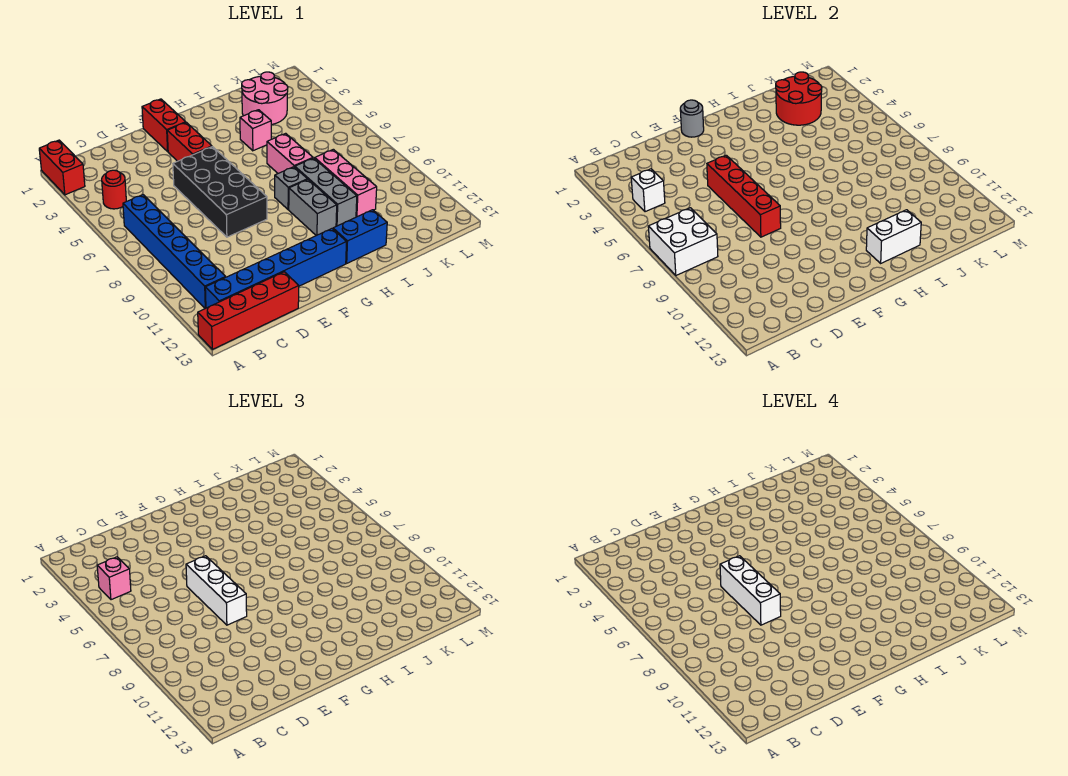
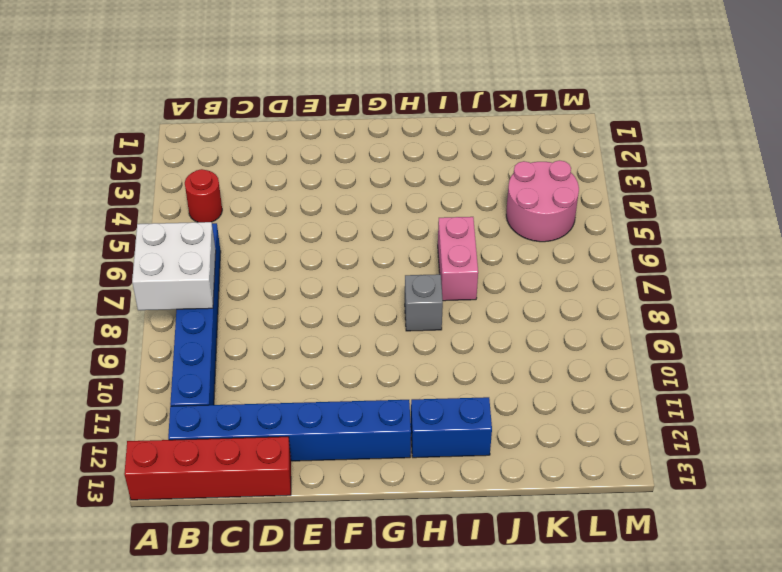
pink 2x2 round brick [506,161,579,242] -> pink 2x2 round brick moved to [242,72,288,125]
none -> red 1x2 brick [39,140,85,195]
none -> black 2x4 brick [173,147,267,237]
none -> red 1x2 brick [142,99,186,151]

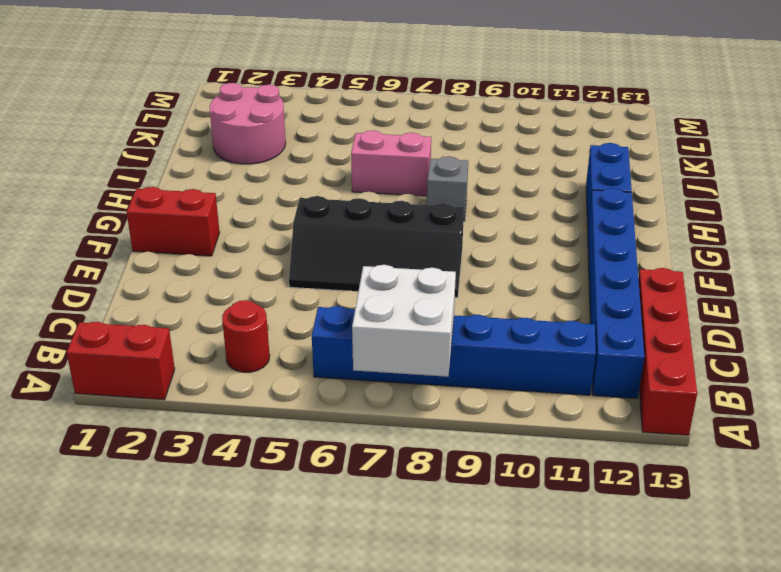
black 2x4 slope [289,196,464,298] -> black 2x4 brick [173,147,267,237]
none -> red 1x2 brick [167,122,212,161]
none -> grey 1x2 brick [289,180,337,236]
none -> pink 1x1 brick [240,110,271,151]

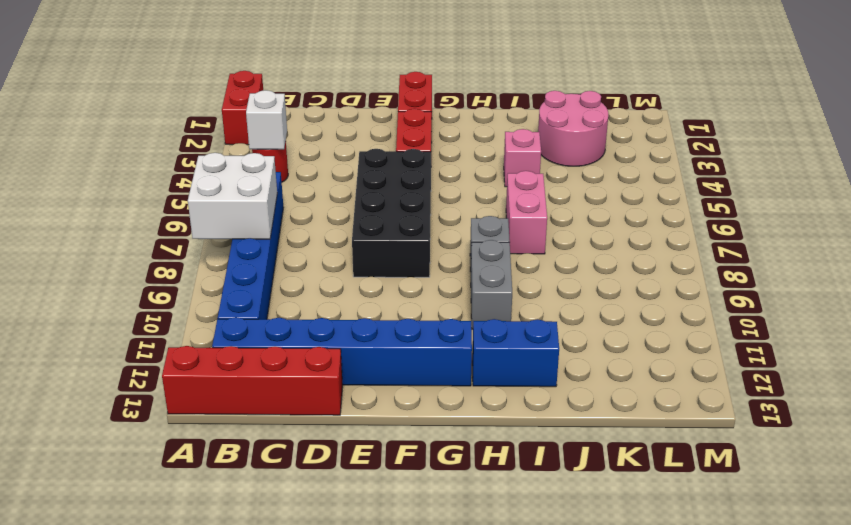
none -> grey 1x3 brick [295,158,357,226]
none -> pink 1x3 brick [315,149,377,217]
none -> red 1x4 brick [707,155,781,237]

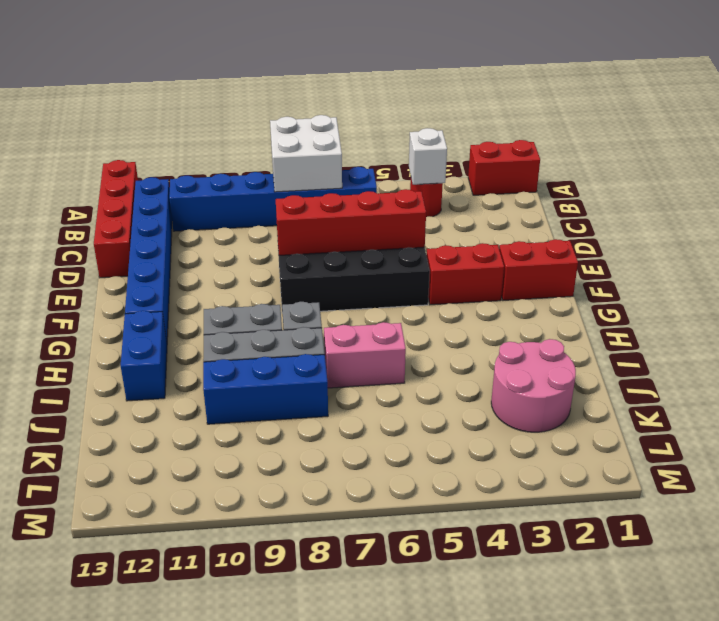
blue 1x3 brick [203,354,328,424] -> pink 1x3 brick [315,149,377,217]
none -> pink 1x1 brick [240,110,271,151]
none -> grey 1x1 round brick [680,100,704,137]
none -> white 1x2 brick [866,210,921,263]

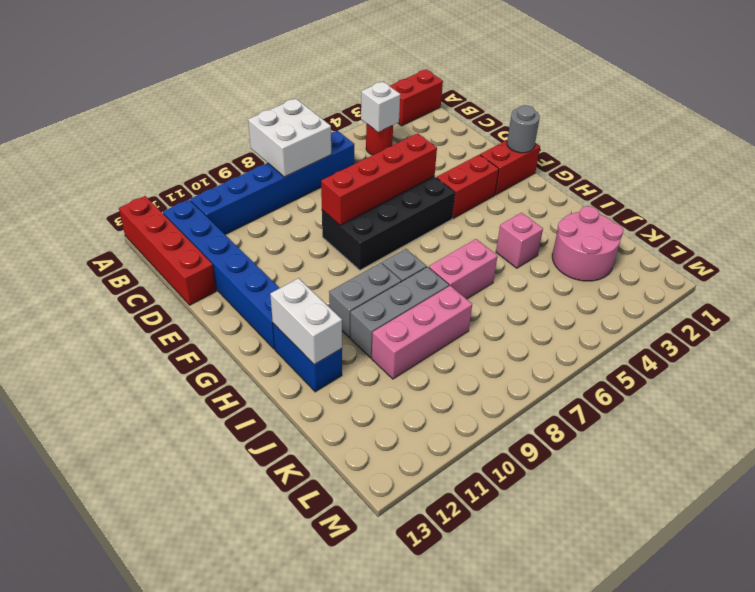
none -> red 2x2 round brick [776,72,822,125]
none -> pink 1x1 brick [97,557,131,600]
none -> white 1x3 brick [186,556,247,625]

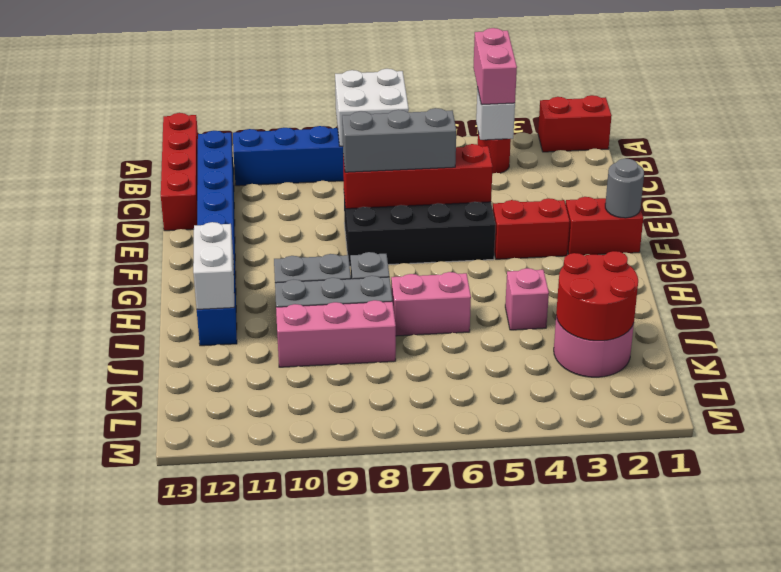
pink 1x2 brick [473,28,517,105] -> pink 1x1 brick [97,557,131,600]
grey 1x3 brick [342,108,456,172] -> white 1x3 brick [186,556,247,625]
none -> white 1x3 brick [720,556,781,625]

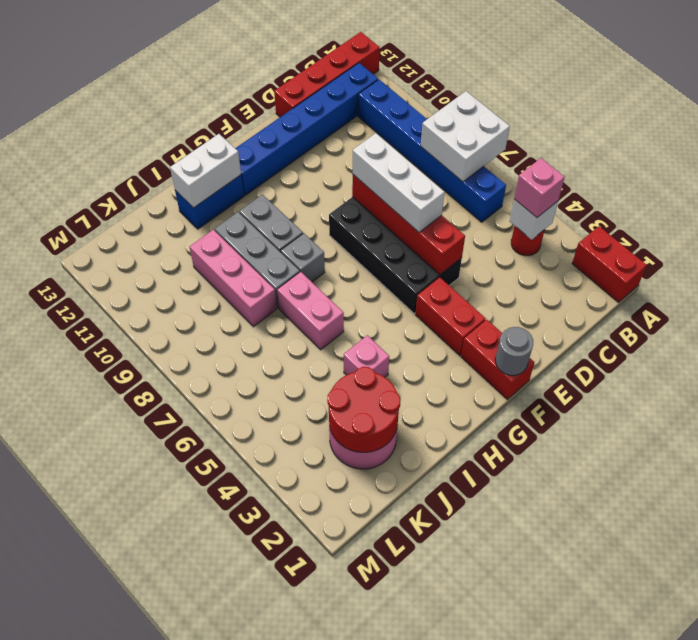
none -> white 1x3 brick [720,556,781,625]

